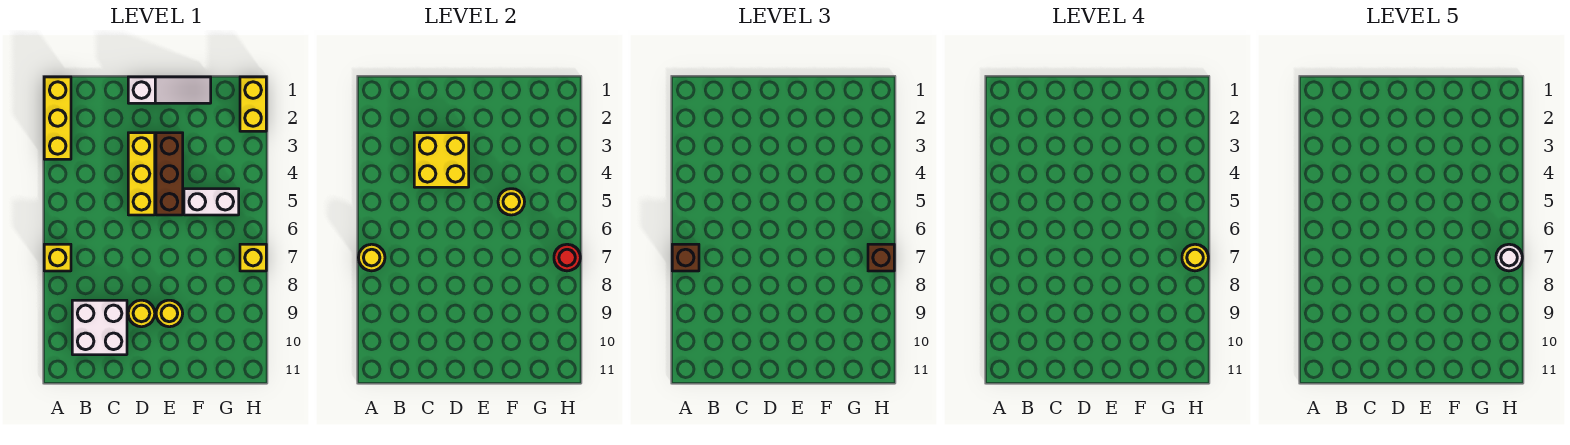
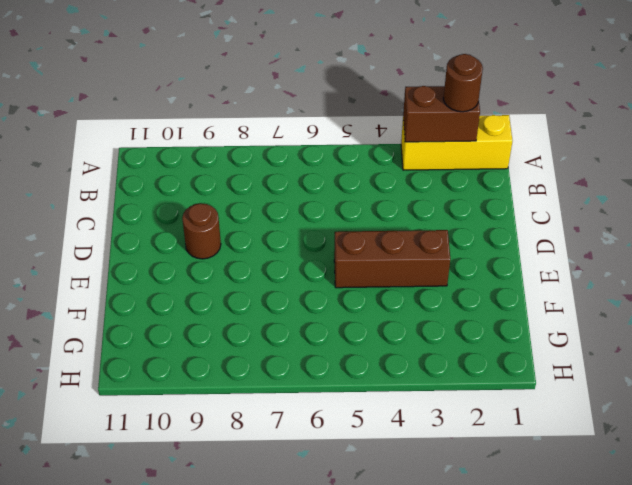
brown 1x2 brick [403,86,480,142] -> none
brown 1x1 round brick [443,54,483,112] -> none
brown 1x1 round brick [182,203,221,259] -> yellow 1x1 round brick [128,300,155,327]
none -> yellow 1x1 brick [44,244,71,271]
none -> white 2x2 brick [72,300,127,355]
none -> white 1x3 slope [128,77,211,103]

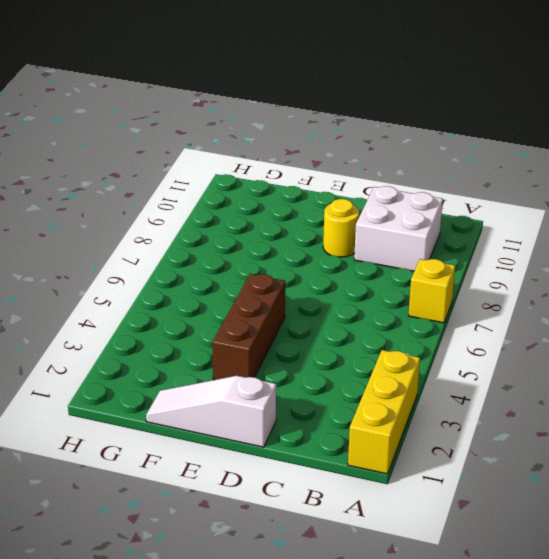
none -> yellow 1x3 brick [128,133,155,215]
none -> yellow 1x1 round brick [156,300,183,327]
none -> white 1x2 brick [184,189,239,215]

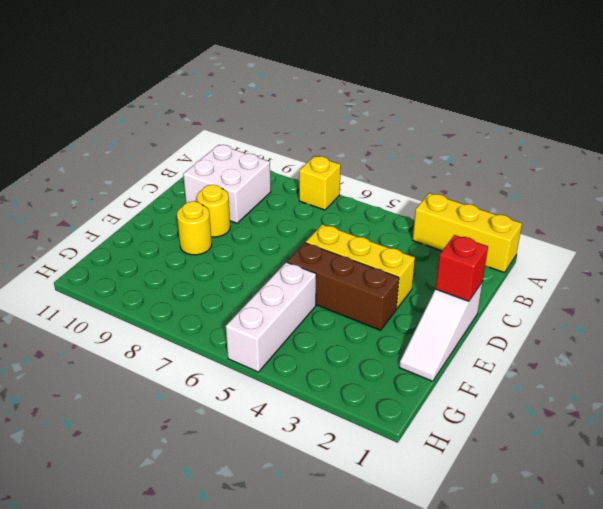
red 1x1 brick [436,235,488,301] -> none
white 1x3 brick [226,262,316,372] -> white 1x2 brick [184,189,239,215]
none -> yellow 1x2 brick [240,77,266,131]
none -> yellow 1x1 brick [240,244,266,271]
none -> yellow 1x1 round brick [359,244,385,271]

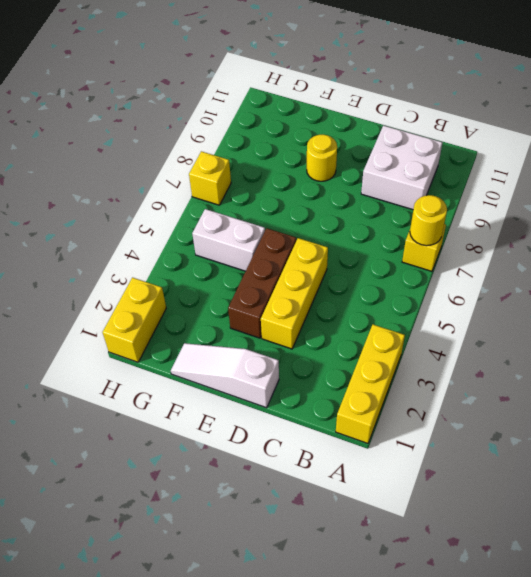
none -> yellow 1x1 round brick [128,300,155,327]
none -> yellow 2x2 brick [414,133,469,187]
none -> yellow 1x1 round brick [498,189,525,215]

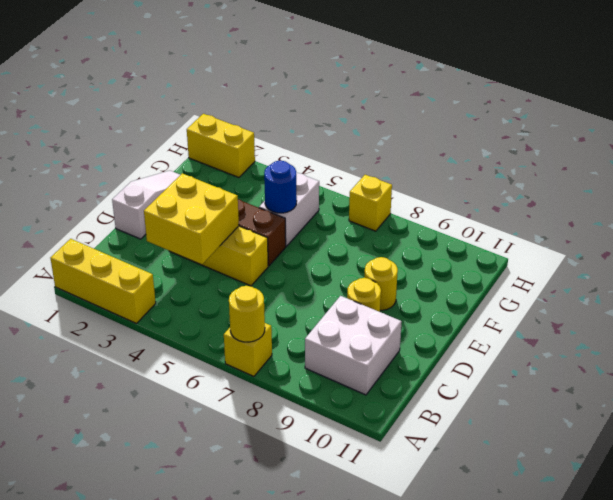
blue 1x1 round brick [264,161,297,213] -> yellow 1x1 round brick [498,189,525,215]
none -> red 1x1 round brick [554,244,580,271]
none -> brown 1x1 brick [672,244,699,271]
none -> brown 1x1 brick [868,244,894,271]

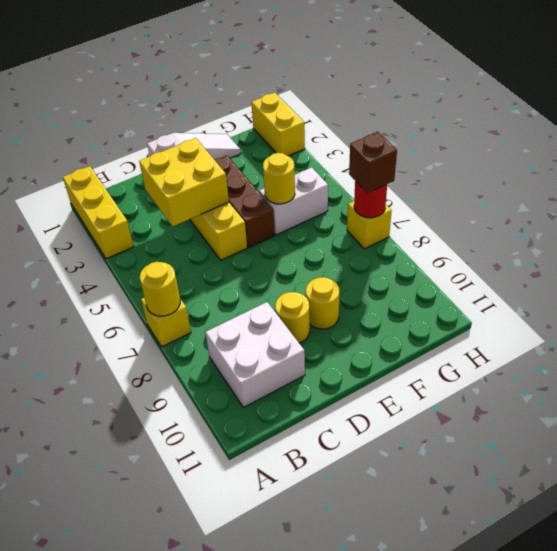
none -> brown 1x1 brick [672,244,699,271]
none -> yellow 1x1 round brick [1182,244,1208,271]
none -> white 1x1 round brick [1496,244,1522,271]

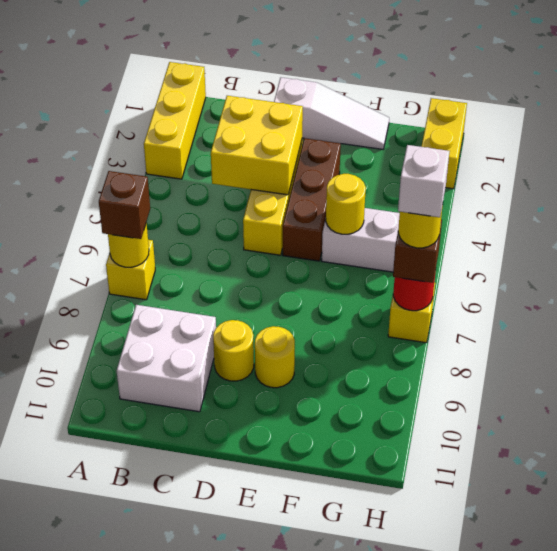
white 1x1 brick [398,145,449,217] -> white 1x1 round brick [1496,244,1522,271]

